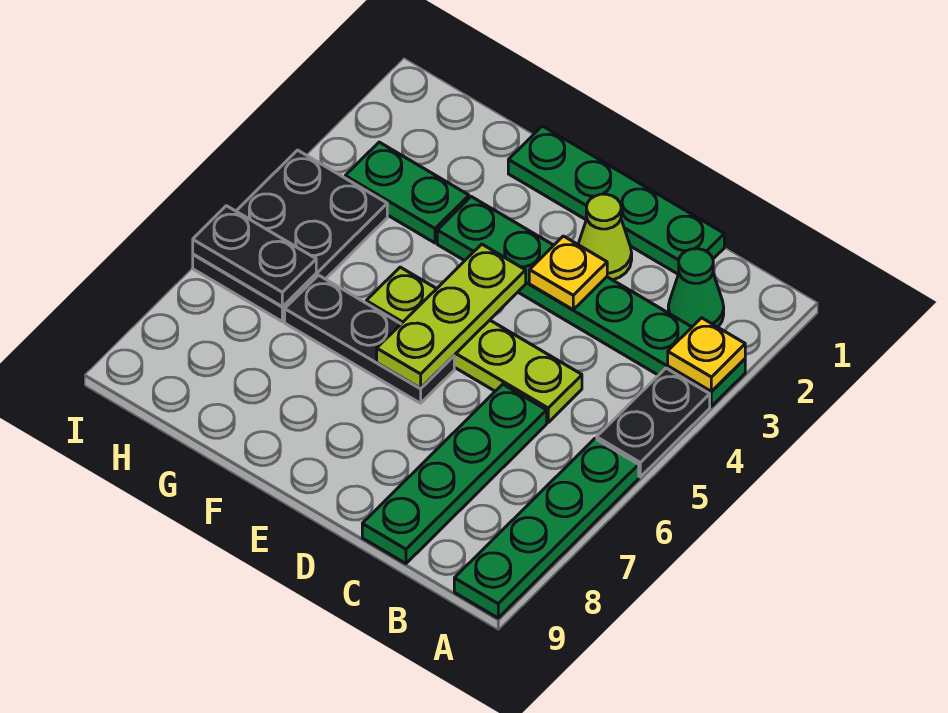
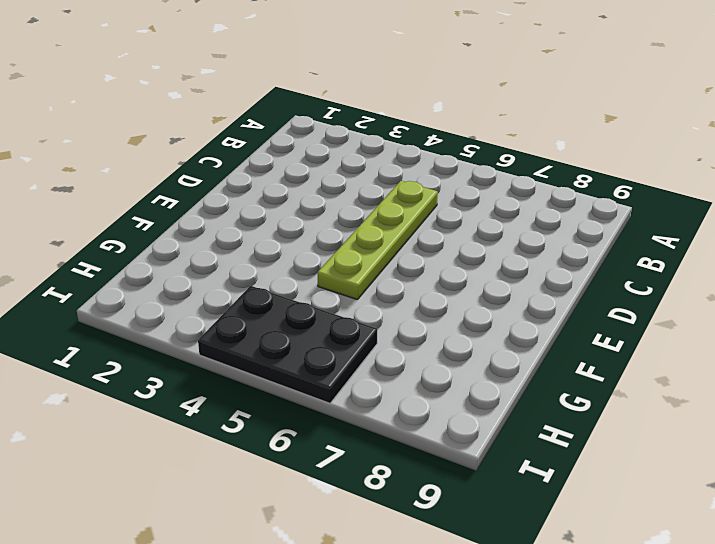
none -> green 1x6 plate [437,197,745,406]
none -> black 1x2 plate [597,368,710,477]
none -> green 1x4 plate [454,439,639,618]

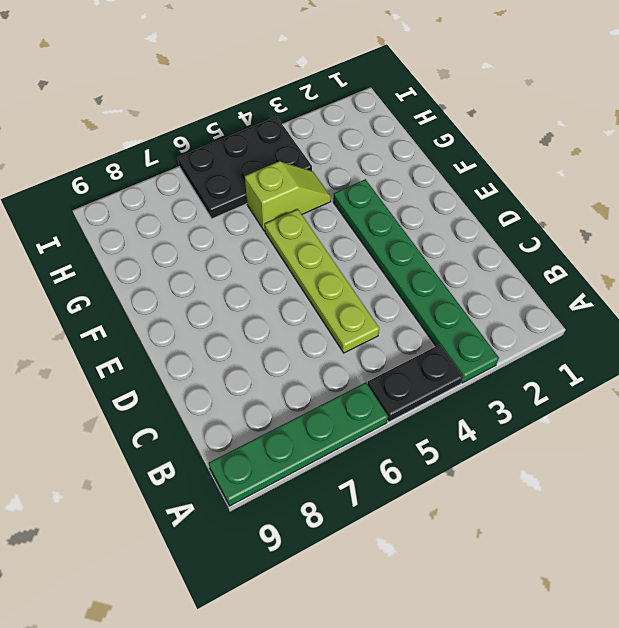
lime 1x2 slope [245,161,331,231] -> none
none -> green 1x1 cone [668,249,724,327]
none -> green 1x4 plate [508,126,724,274]
none -> green 1x4 plate [362,384,547,564]

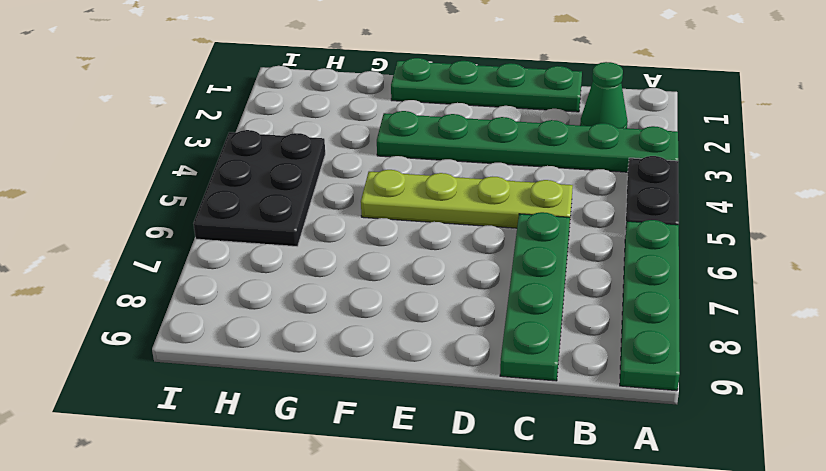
none -> lime 1x1 cone [578,194,632,280]
none -> black 1x3 plate [285,275,454,403]
none -> green 1x2 plate [345,142,469,243]

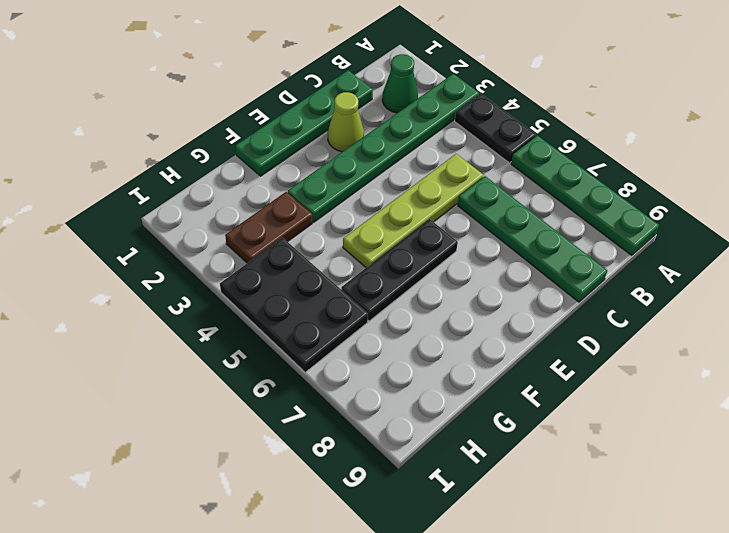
brown 1x2 plate [225,192,312,263] -> green 1x2 plate [345,142,469,243]
none -> yellow 1x1 plate [668,318,745,391]
none -> yellow 1x1 plate [529,236,607,310]
none -> lime 1x3 plate [377,244,526,389]

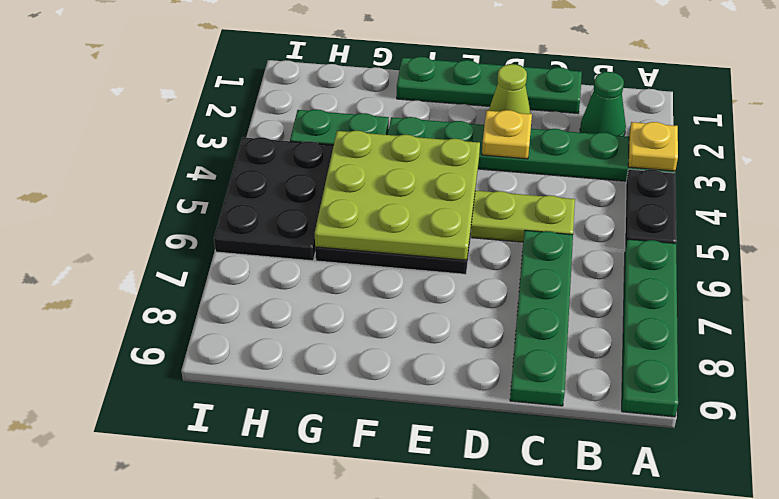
lime 3x3 plate [315,131,480,260] -> lime 1x3 plate [377,244,526,389]
none -> black 1x2 plate [193,206,316,306]

